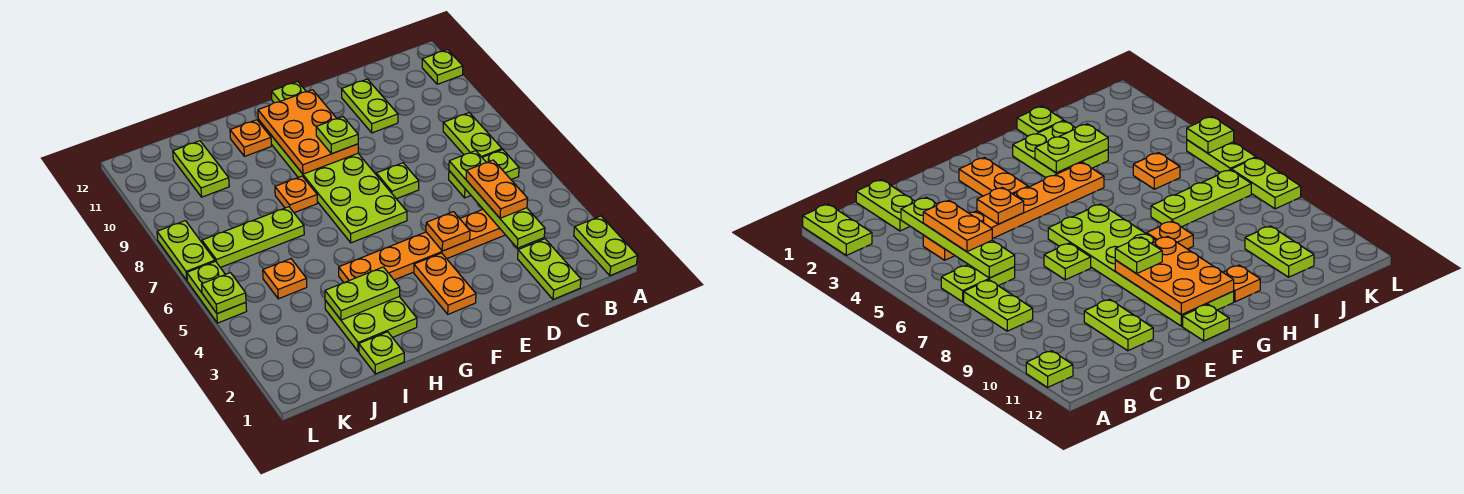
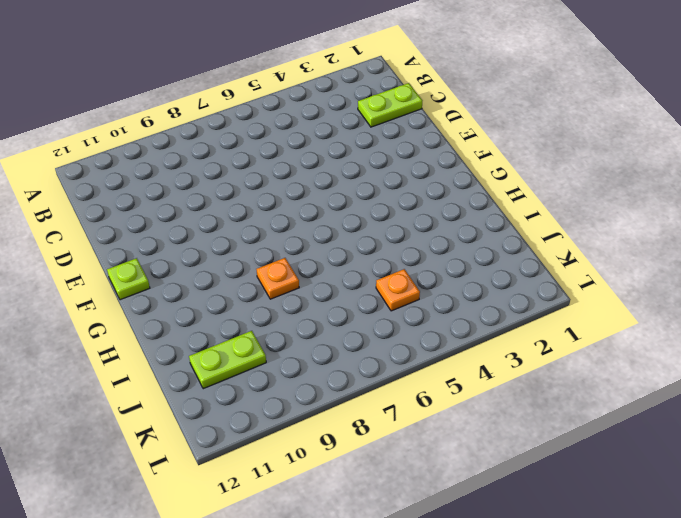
none -> lime 1x2 plate [574,216,637,276]
none -> lime 1x1 plate [422,50,463,84]
none -> lime 1x2 plate [449,150,519,198]

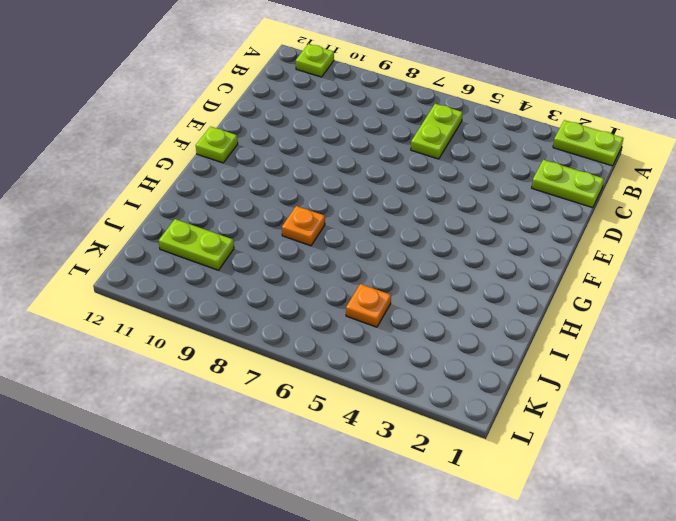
none -> lime 1x2 plate [443,113,502,157]
none -> orange 1x6 plate [339,210,505,283]
none -> lime 1x2 plate [342,79,398,133]

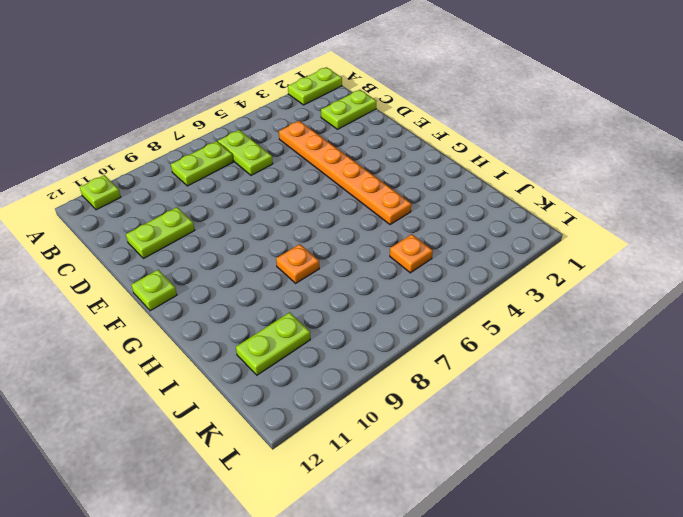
none -> lime 1x1 plate [376,163,419,199]
none -> orange 1x2 plate [414,253,476,314]
none -> lime 2x6 plate [258,120,407,243]

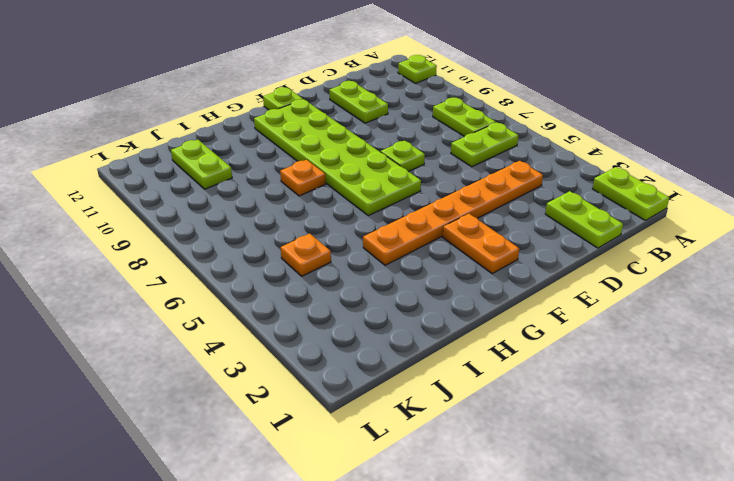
none -> lime 2x2 plate [325,297,417,352]
none -> orange 1x1 plate [230,120,271,156]
none -> lime 1x1 plate [359,332,404,374]

